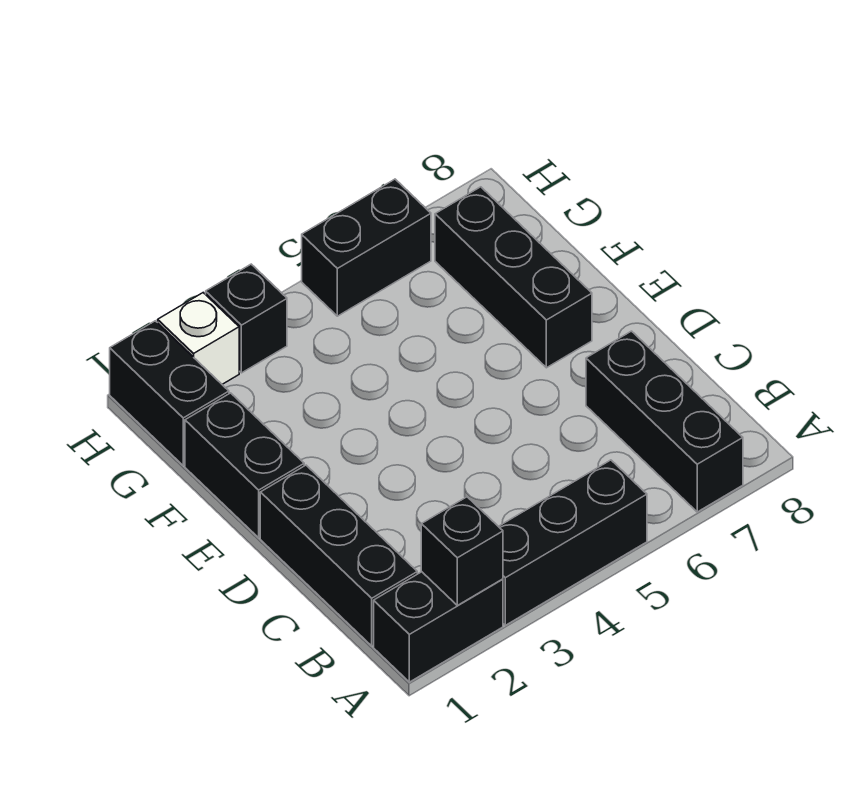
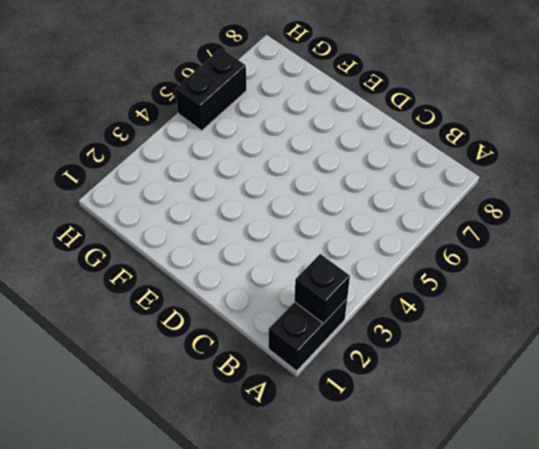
none -> black 1x3 brick [498,460,647,625]
none -> black 1x3 brick [586,331,743,512]

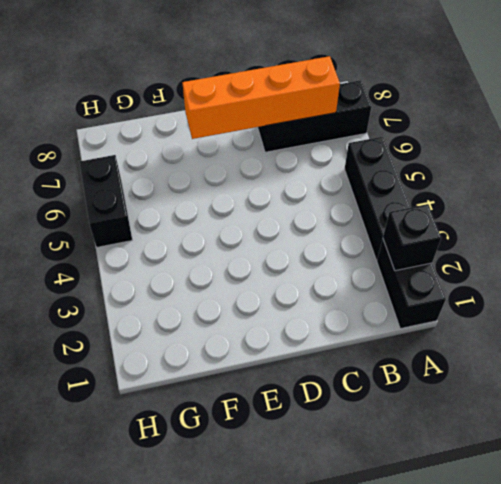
orange 1x4 brick [182,56,340,139] -> none
none -> black 1x3 brick [260,465,417,646]
none -> black 1x2 brick [185,393,304,538]

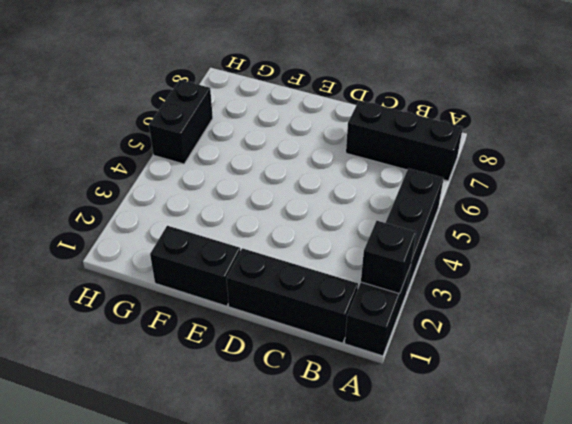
none -> black 1x3 brick [435,187,592,368]
none -> black 1x2 brick [110,321,229,466]

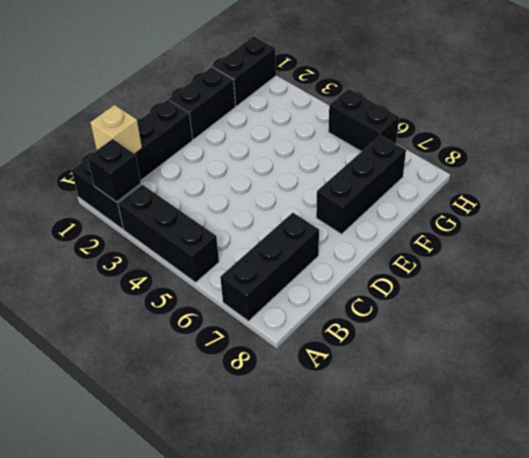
tan 1x1 brick [90,105,142,154] -> none
none -> white 1x1 brick [158,293,239,384]
none -> black 1x1 brick [206,264,287,373]

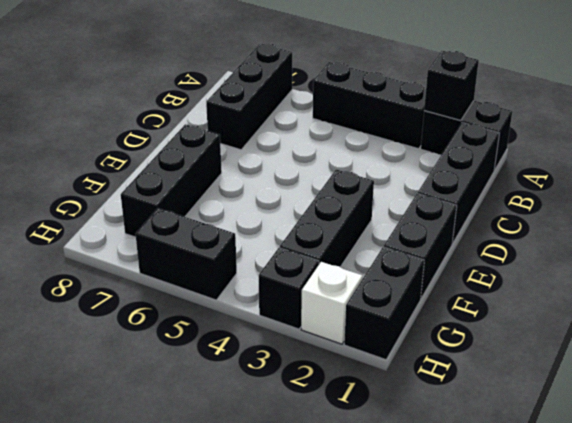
black 1x3 brick [280,169,374,267] -> none

